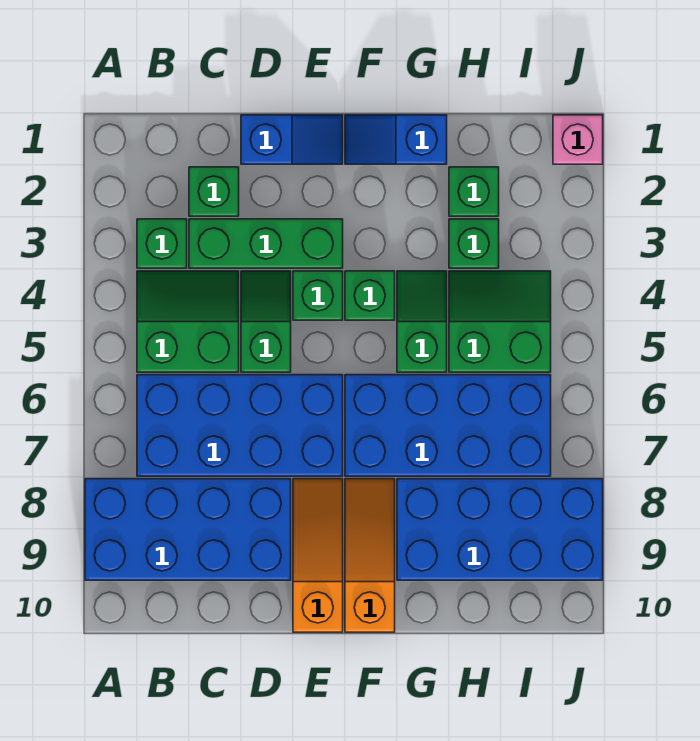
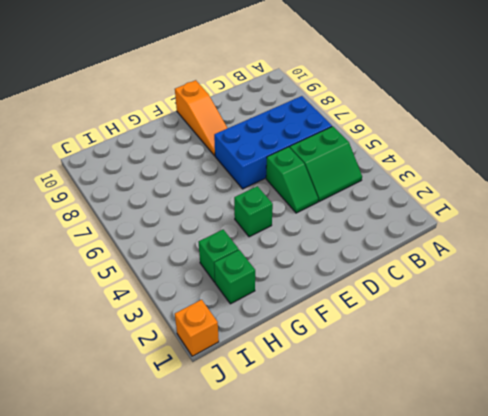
orange 1x1 brick [175,300,219,356] -> pink 1x1 brick [553,115,603,164]
none -> blue 2x4 brick [85,479,291,580]
none -> green 1x1 brick [137,219,187,268]
none -> green 1x1 brick [189,167,239,216]

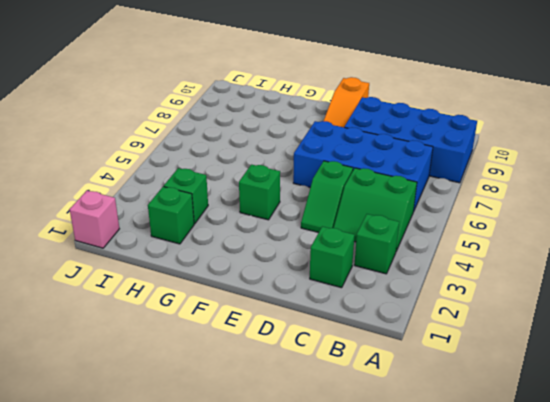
none -> green 1x3 brick [189,219,343,268]
none -> blue 1x2 slope [241,115,343,164]
none -> green 1x1 brick [293,271,343,320]

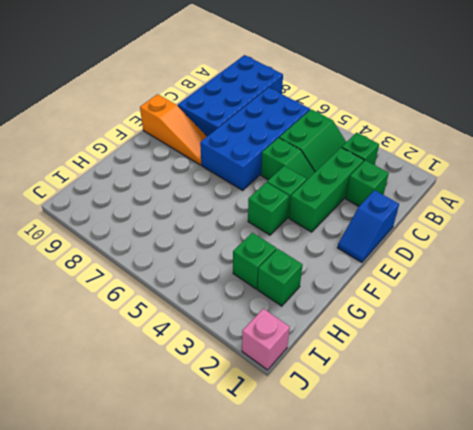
none -> blue 1x2 slope [345,115,447,164]
none -> blue 2x4 brick [345,375,551,476]
none -> orange 1x3 slope [345,479,395,632]

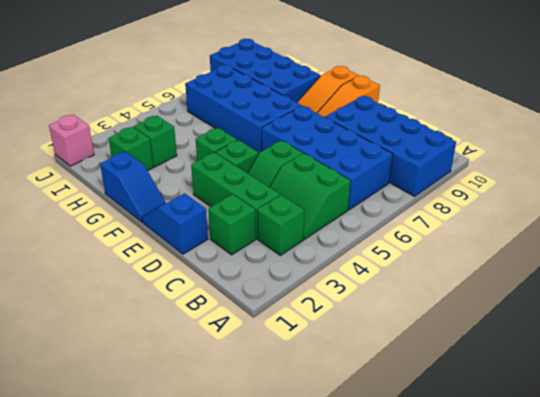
none -> green 1x2 slope [397,271,447,372]
none -> green 2x2 slope [449,271,551,372]

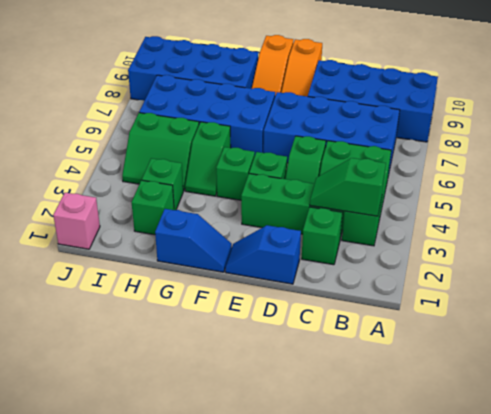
green 1x2 slope [310,158,386,216] -> none

